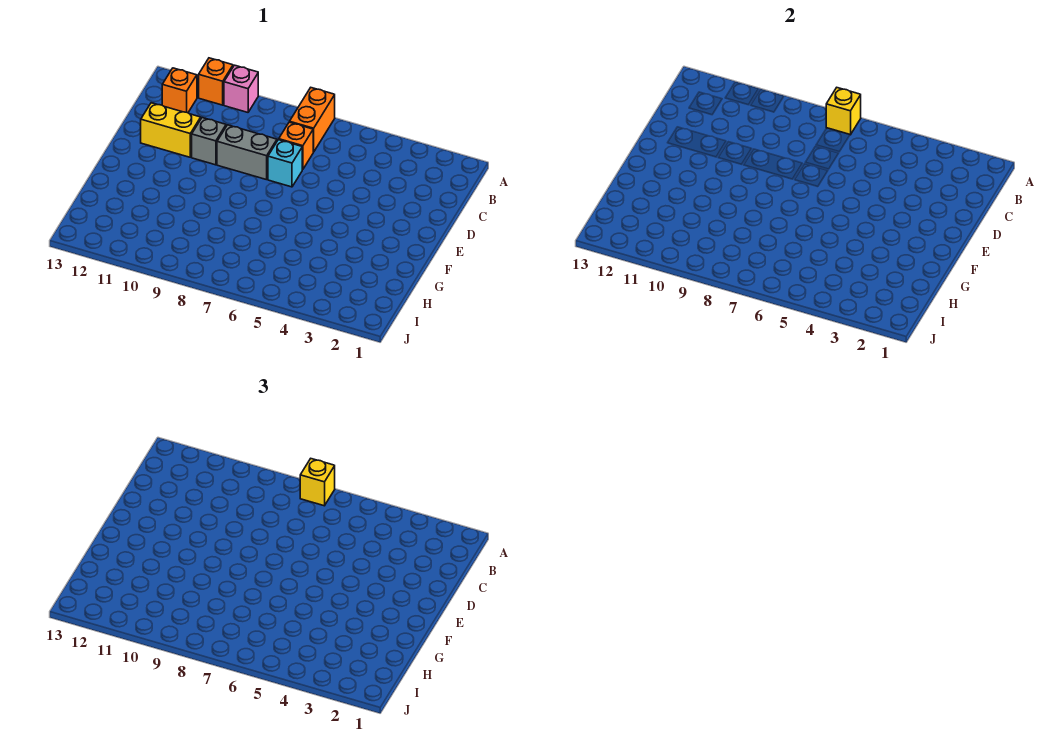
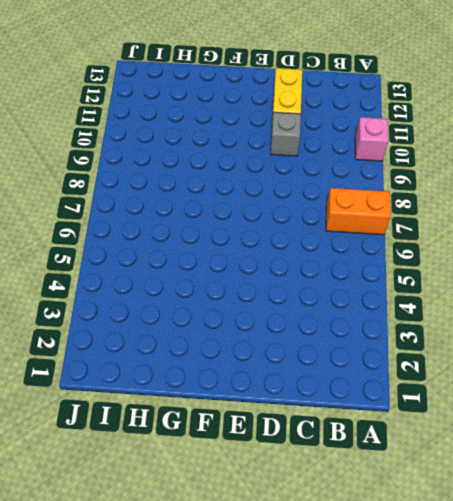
none -> orange 1x1 brick [199,58,233,105]
none -> orange 1x1 brick [162,68,197,113]

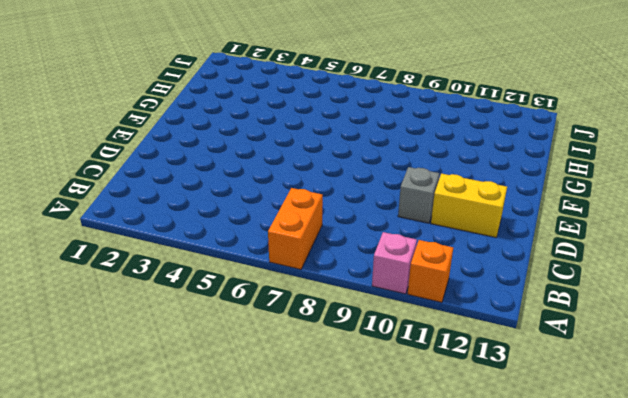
none -> orange 1x1 brick [162,68,197,113]
none -> orange 1x1 brick [279,122,313,170]

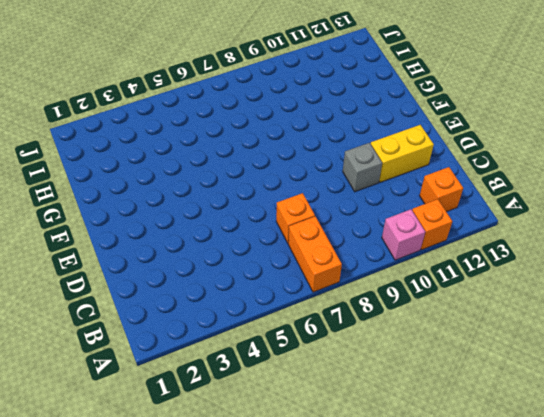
none -> cyan 1x1 brick [268,140,302,187]
none -> grey 1x2 brick [217,125,277,180]

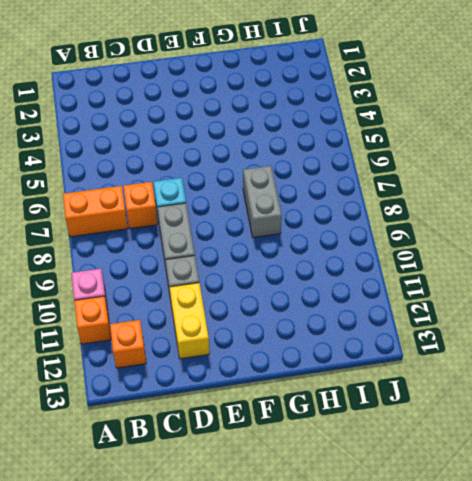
grey 1x2 brick [243,166,282,237] -> none
none -> yellow 1x1 brick [826,88,861,135]
none -> yellow 1x1 brick [300,459,335,506]

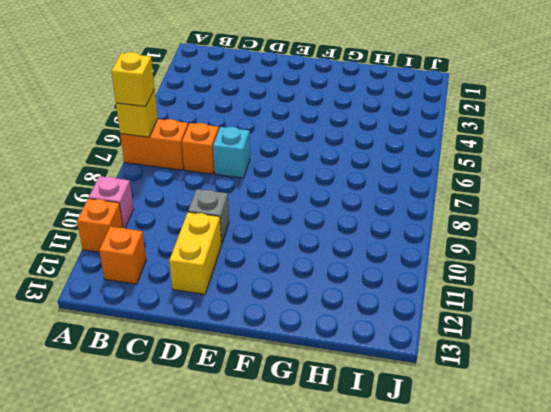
none -> grey 1x2 brick [217,125,277,180]

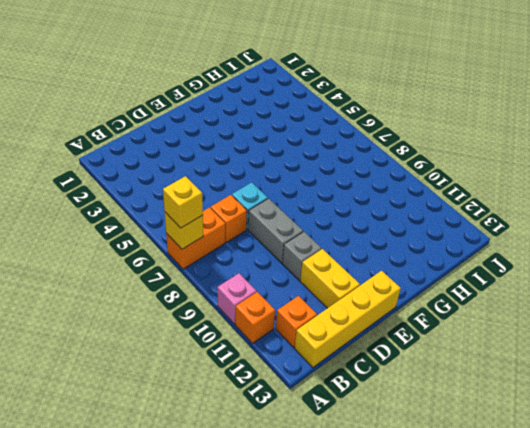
yellow 1x4 brick [294,271,401,367] -> none

